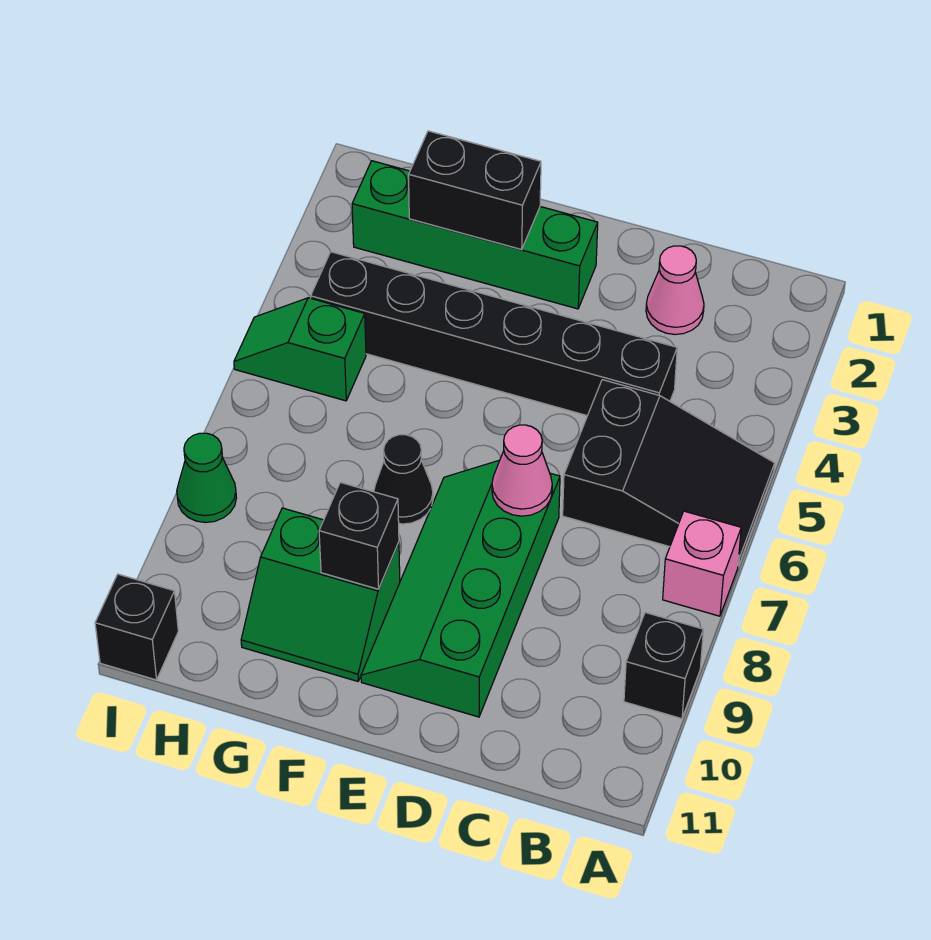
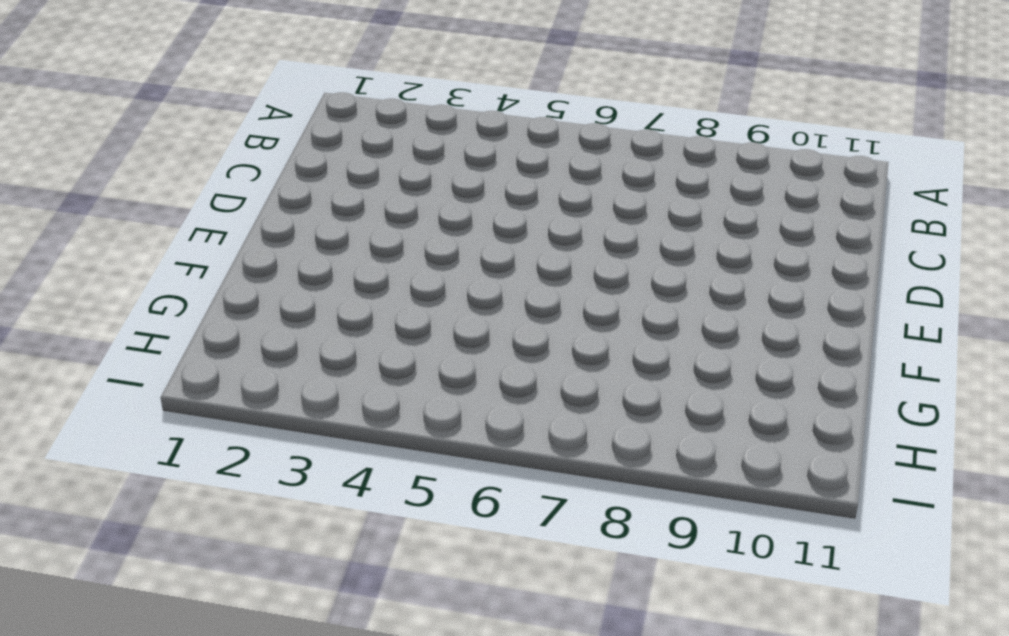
none -> black 2x3 slope [563,380,775,566]
none -> pink 1x1 brick [663,511,741,616]
none -> black 1x1 brick [624,612,703,719]

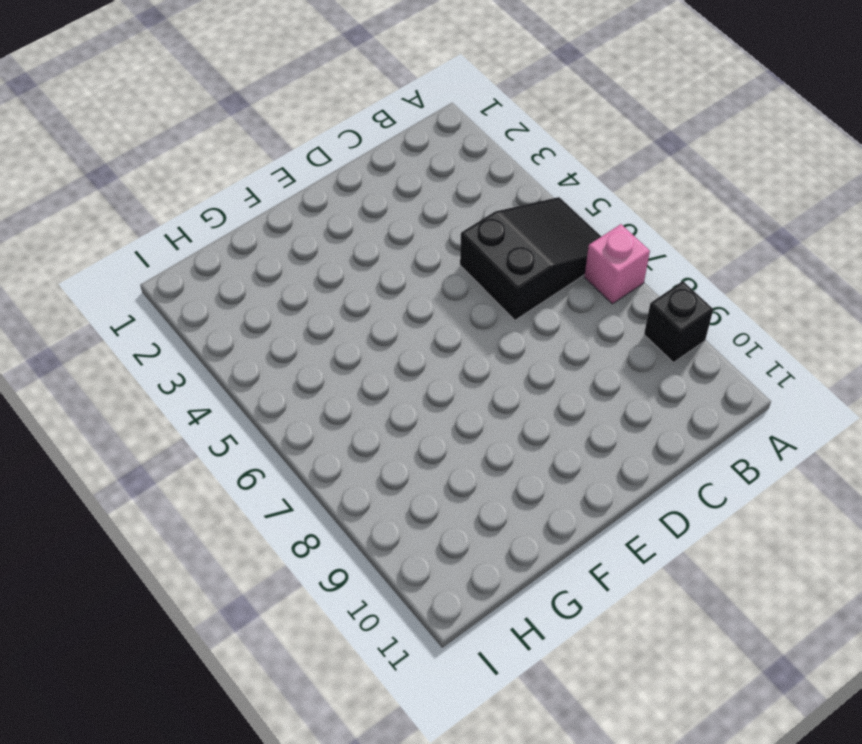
none -> pink 1x1 cone [646,246,704,334]
none -> black 1x6 brick [311,252,677,416]
none -> green 2x4 slope [361,460,560,717]

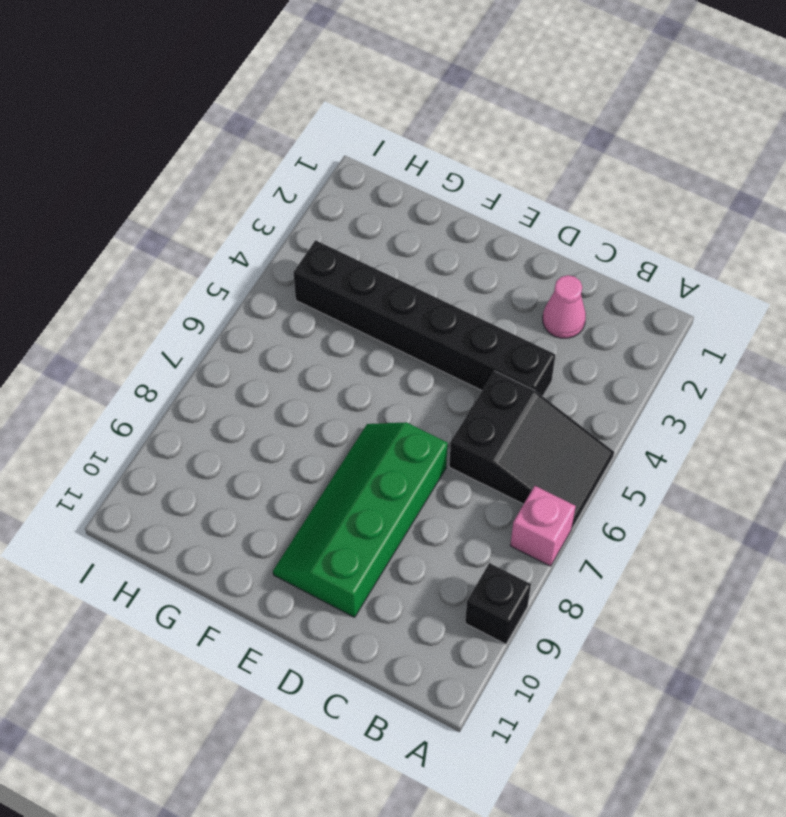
none -> green 1x4 brick [352,161,598,309]
none -> black 1x1 cone [374,435,433,524]
none -> green 2x2 slope [241,508,400,681]

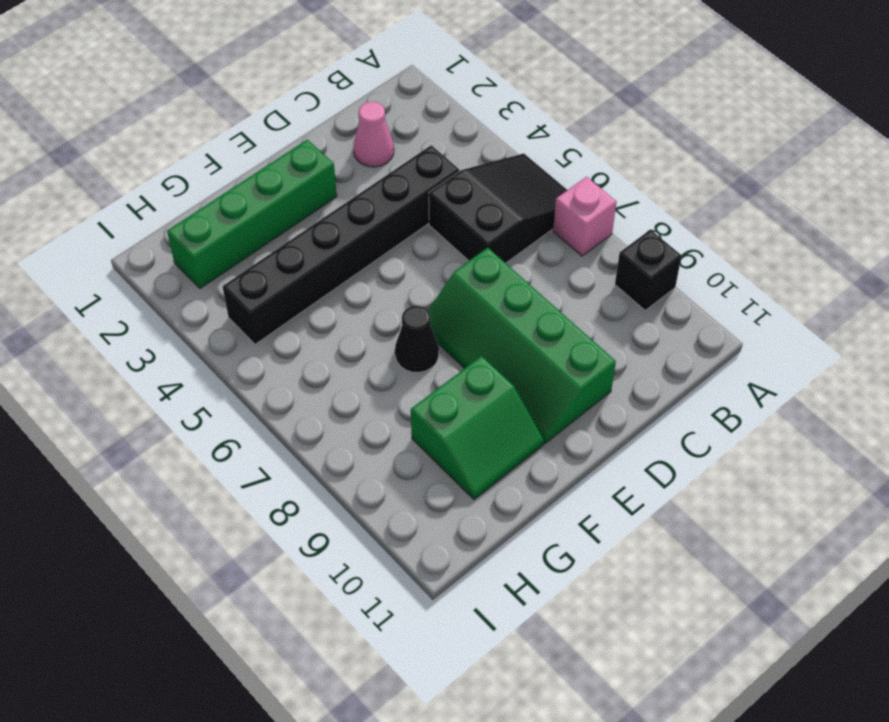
none -> green 1x2 slope [234,298,366,401]
none -> green 1x1 cone [177,433,236,523]
none -> black 1x1 brick [95,574,178,680]

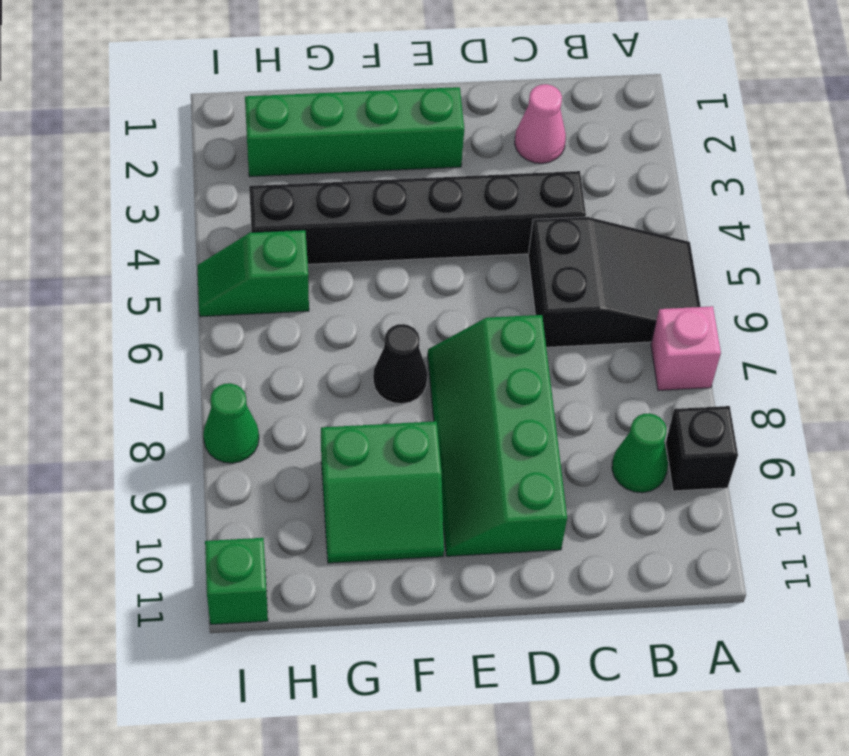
green 1x1 cone [612,413,668,493] -> none
green 1x1 brick [205,538,268,624] -> black 1x1 brick [95,574,178,680]
none -> pink 1x1 cone [492,425,552,516]
none -> black 1x2 brick [409,131,541,249]
none -> black 1x1 brick [319,482,399,589]

